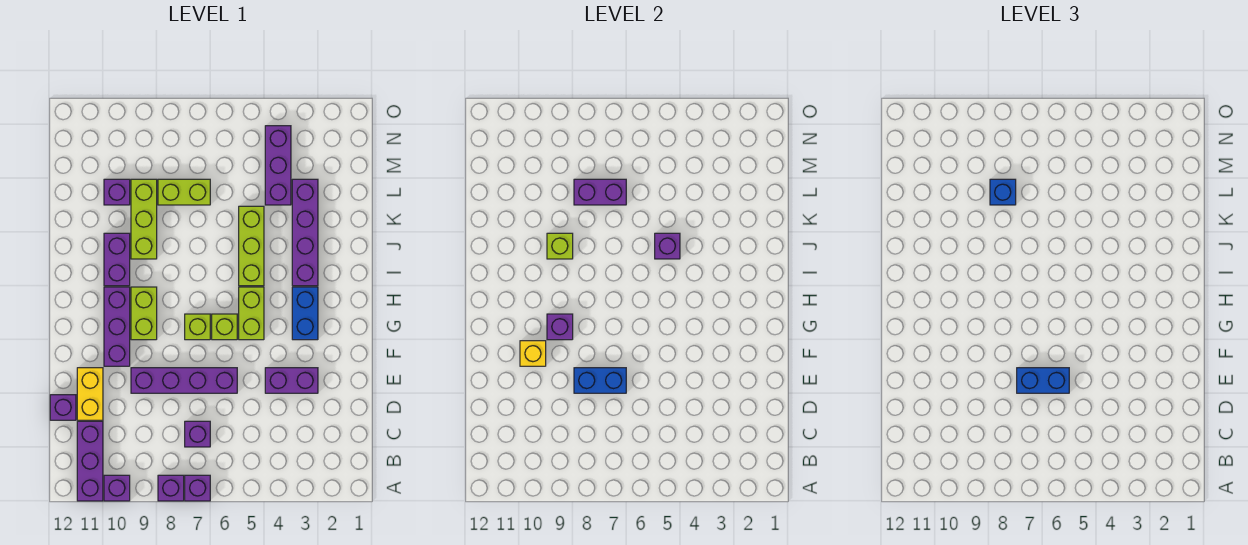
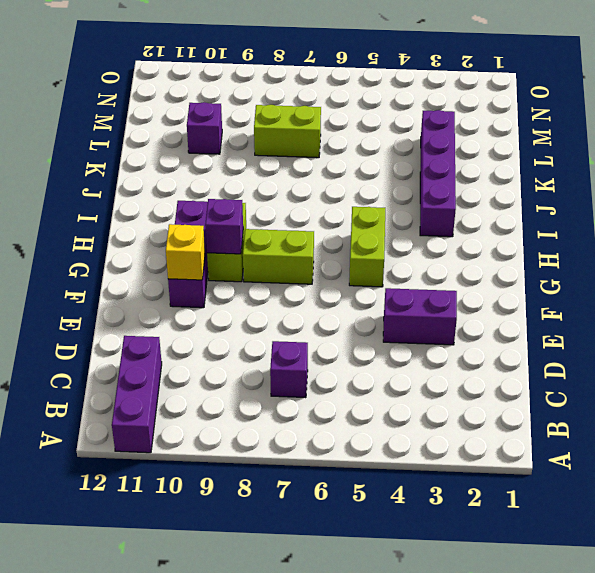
lime 1x2 brick [243,229,314,284] -> lime 1x1 brick [185,314,210,340]
none -> purple 1x1 brick [185,475,210,501]
none -> purple 1x1 brick [158,475,184,501]
none -> purple 1x1 brick [104,475,130,501]
none -> yellow 1x2 brick [77,368,103,420]

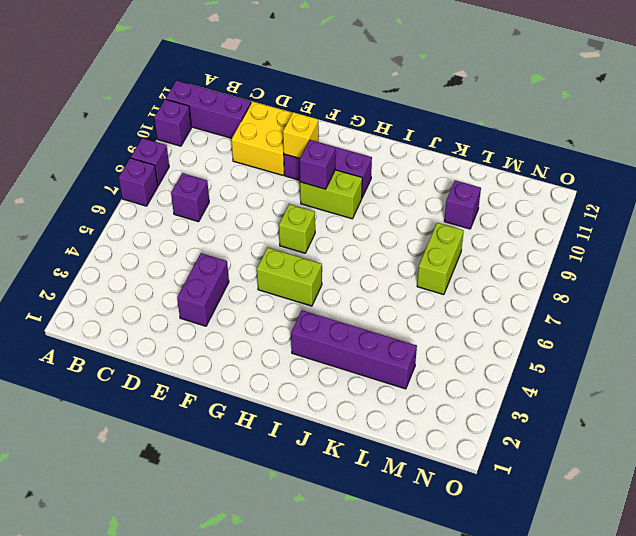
yellow 2x2 brick [231,101,293,175] -> yellow 1x2 brick [77,368,103,420]
none -> purple 1x1 brick [50,395,76,420]
none -> purple 1x4 brick [131,368,237,393]
none -> blue 1x2 brick [292,287,318,340]
none -> lime 1x1 brick [212,314,237,340]

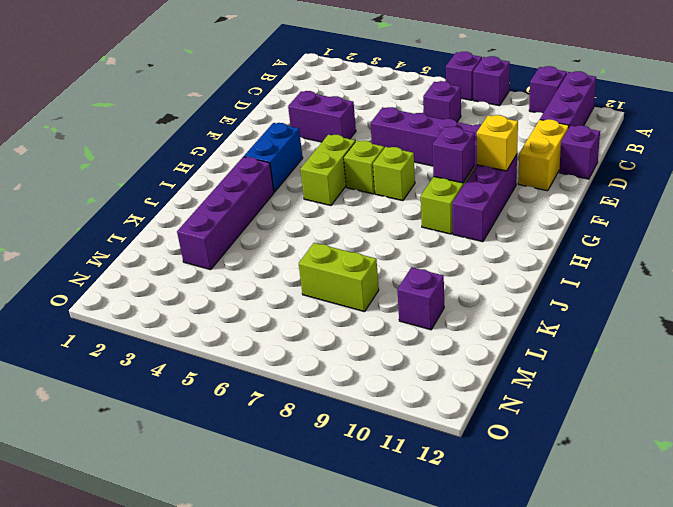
none -> lime 1x3 brick [239,206,264,286]
none -> purple 1x2 brick [104,233,130,286]
none -> lime 1x3 brick [131,179,157,259]
none -> purple 1x3 brick [265,126,291,205]

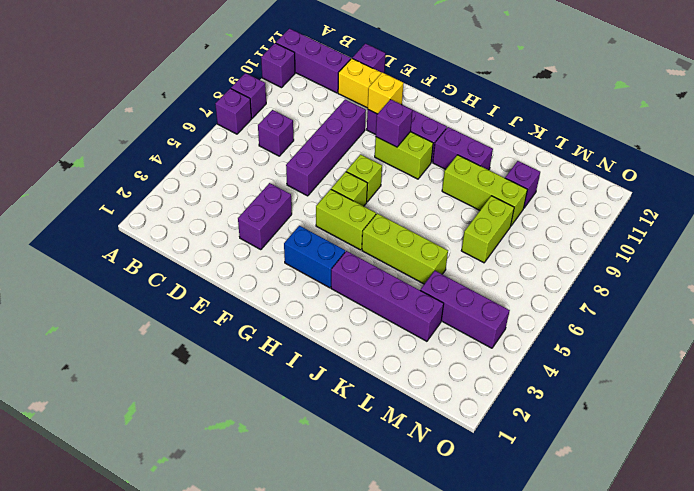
none -> blue 1x2 brick [574,368,626,393]
none -> purple 1x1 brick [655,233,680,259]
none -> lime 1x1 brick [547,233,573,259]
none -> purple 1x2 brick [574,179,626,205]

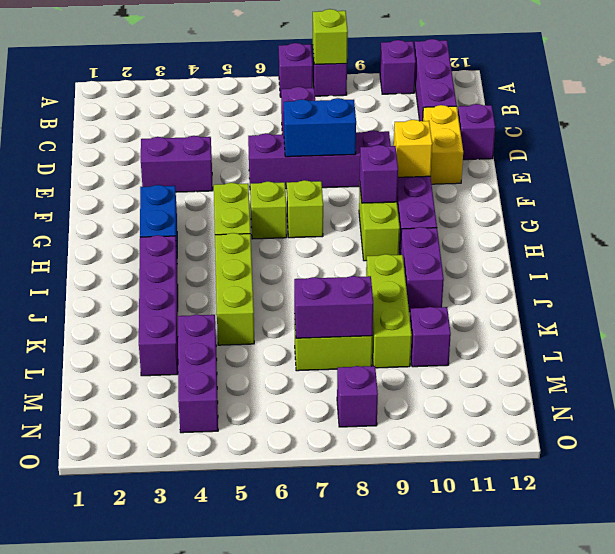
lime 1x1 brick [313,9,348,64] -> lime 1x1 brick moved to [547,233,573,259]
purple 1x1 brick [337,366,378,427] -> purple 1x1 brick moved to [655,233,680,259]
none -> blue 1x2 brick [1017,368,1069,393]
none -> blue 1x1 brick [990,179,1016,205]

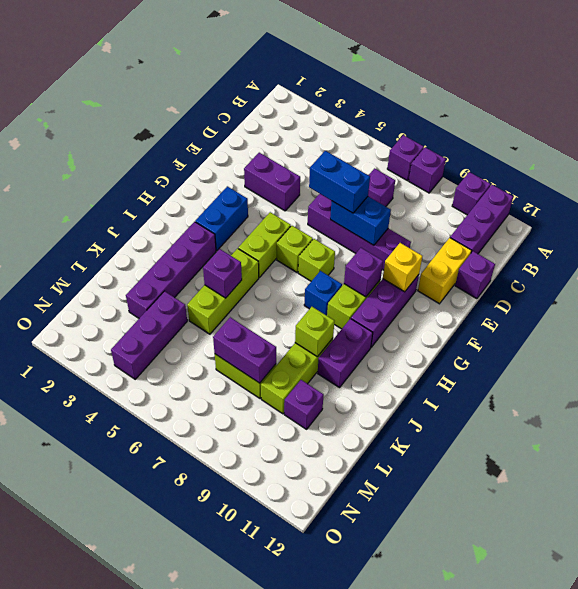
blue 1x1 brick [304,271,342,316] -> blue 1x1 brick moved to [990,179,1016,205]

